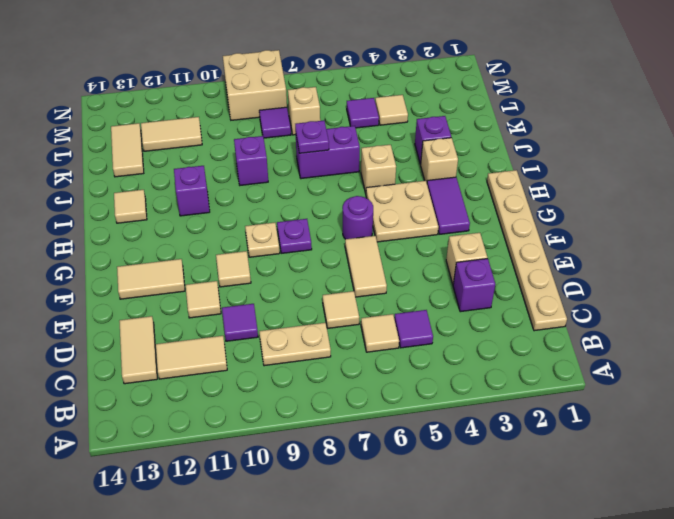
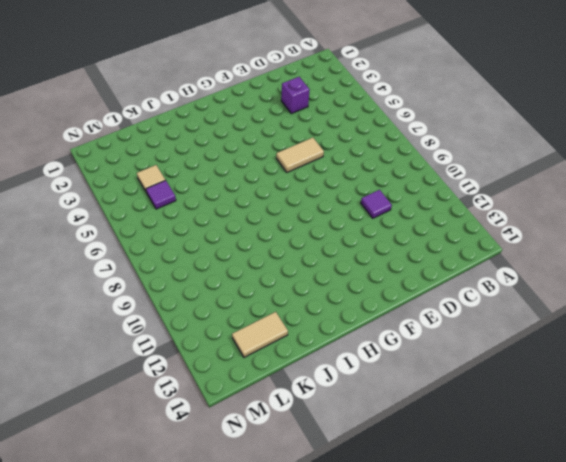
none -> tan 1x6 plate [487,170,567,331]
none -> purple 1x1 tile [394,310,433,348]
none -> tan 1x1 tile [361,314,399,352]
none -> tan 1x2 plate [259,323,331,366]

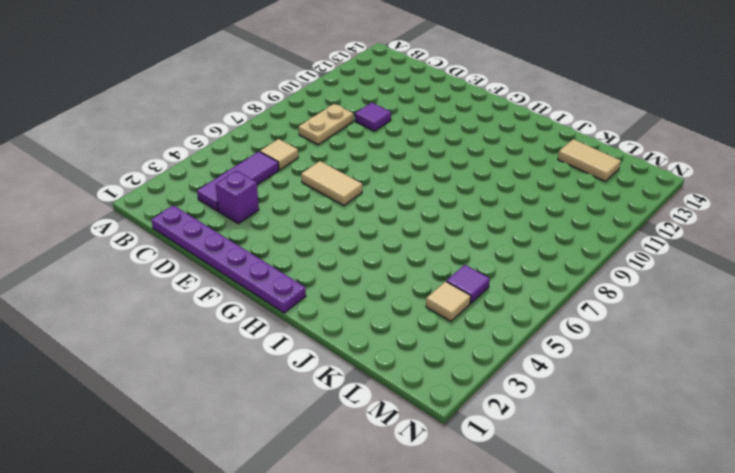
purple 1x6 plate [152,206,306,313] -> tan 1x6 plate [487,170,567,331]
purple 1x3 tile [197,152,279,211] -> purple 1x1 tile [394,310,433,348]
none -> tan 1x2 tile [156,336,227,379]
none -> tan 1x2 tile [119,316,157,384]
none -> tan 1x1 tile [323,291,359,328]
none -> tan 1x1 brick [446,233,487,284]

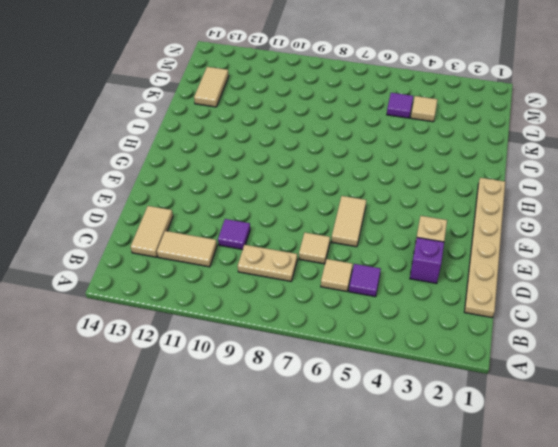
none -> tan 1x1 tile [186,281,221,318]
none -> tan 1x1 tile [216,251,251,287]
none -> tan 1x2 tile [117,259,185,299]
none -> purple 1x2 tile [427,177,470,234]

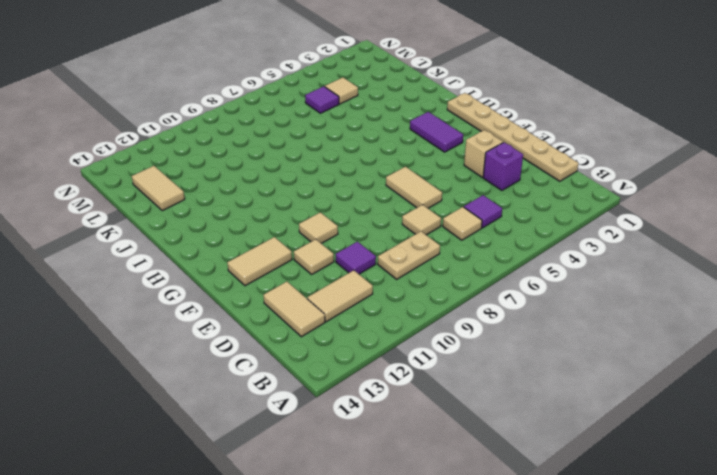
none -> tan 2x2 plate [366,181,438,242]
none -> purple 1x1 round brick [343,196,373,239]
none -> purple 1x1 plate [277,219,312,253]
none -> tan 1x1 plate [245,223,280,257]

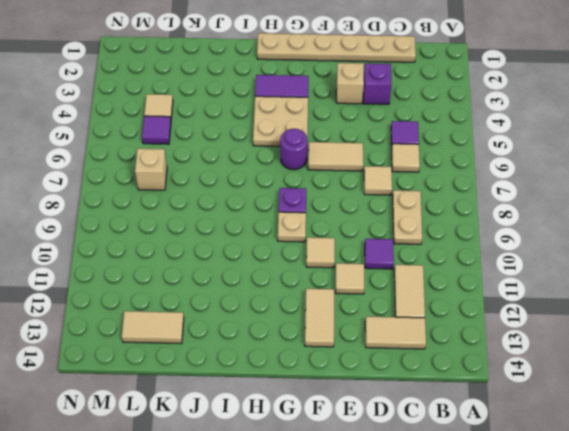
none -> tan 1x1 brick [421,138,458,182]
none -> tan 1x1 brick [361,145,396,193]
none -> purple 1x1 brick [174,166,210,216]
none -> tan 1x1 tile [114,190,147,223]

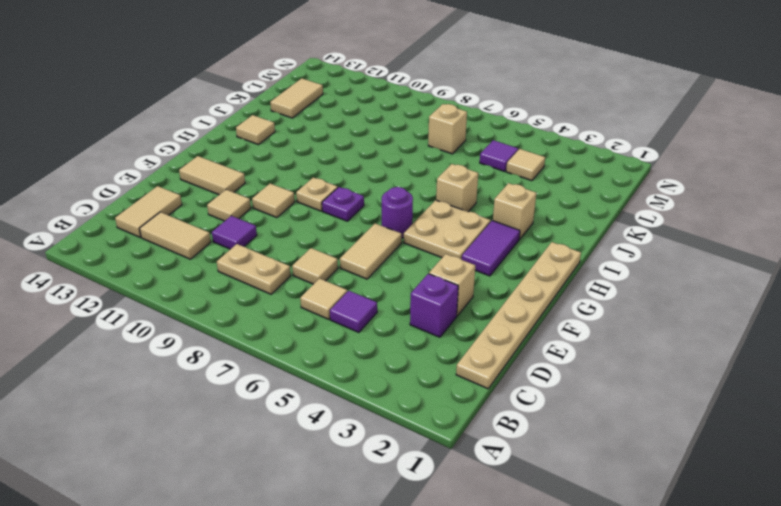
none -> purple 1x1 brick [174,166,210,216]
none -> purple 1x1 brick [415,116,451,165]
none -> purple 1x2 brick [296,126,360,179]
none -> purple 1x1 brick [234,136,268,185]

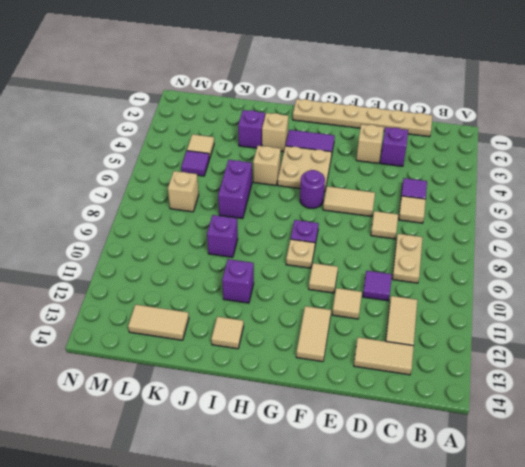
none -> purple 1x1 tile [259,107,291,138]
none -> tan 1x2 tile [141,117,202,151]
none -> tan 2x2 brick [223,50,287,120]
none -> purple 1x1 plate [295,121,329,153]

